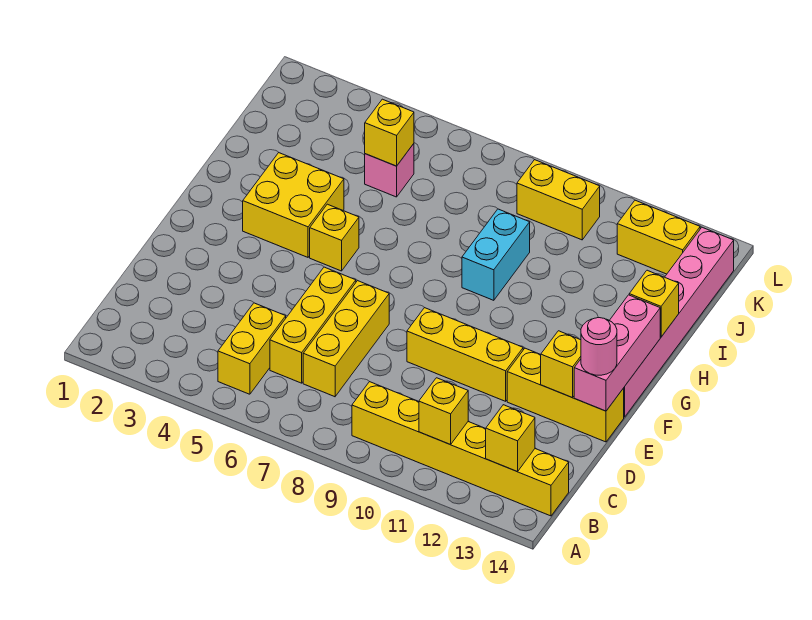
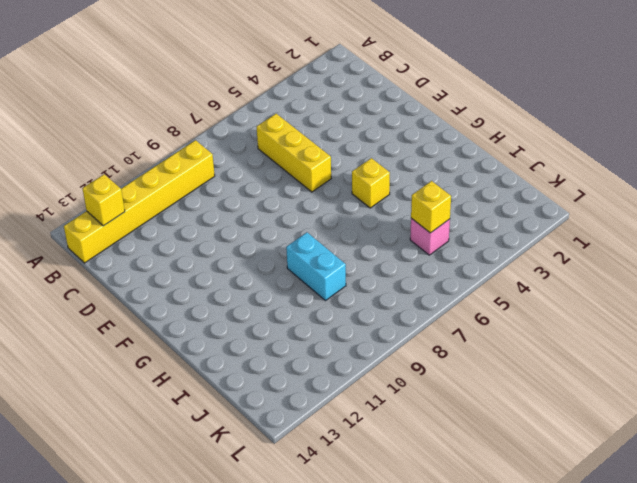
none -> yellow 1x2 brick [218,303,286,394]
none -> yellow 1x3 brick [303,281,389,397]
none -> yellow 1x3 brick [407,308,523,401]

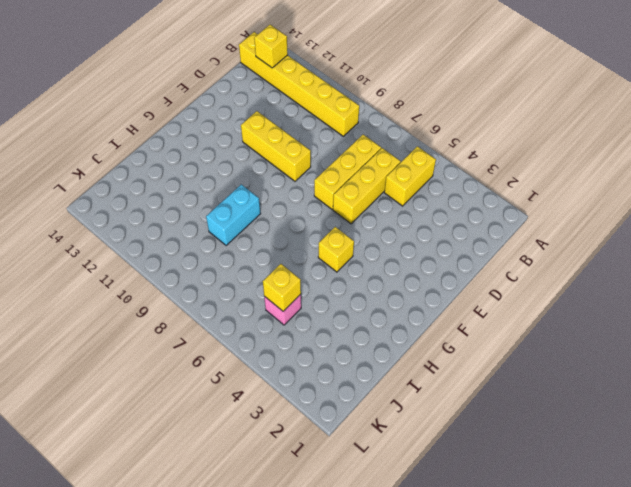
none -> yellow 1x3 brick [507,348,624,442]
none -> pink 1x6 brick [624,227,734,417]
none -> yellow 2x2 brick [243,153,344,257]

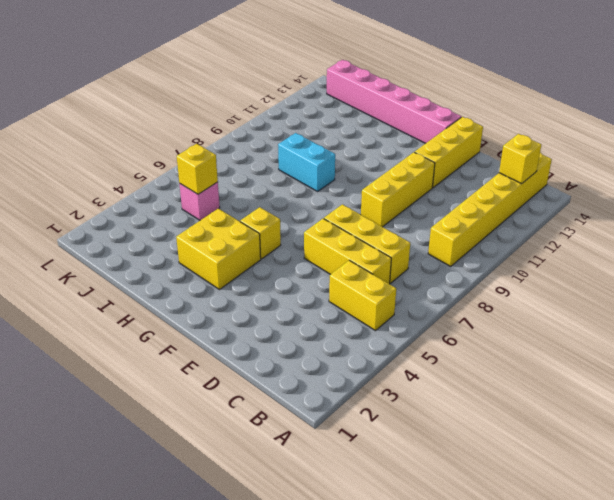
none -> yellow 1x2 brick [517,160,600,240]
none -> yellow 1x2 brick [617,200,700,274]
none -> yellow 1x1 brick [419,378,468,444]

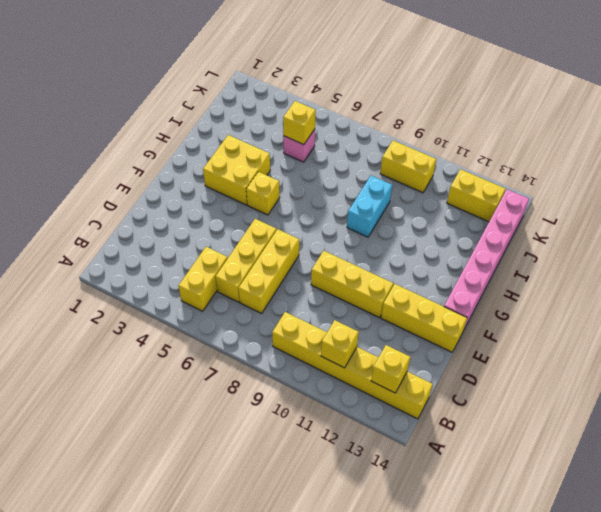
none -> yellow 1x1 brick [541,331,581,397]
none -> pink 1x3 brick [574,295,660,411]
none -> yellow 1x1 brick [629,270,679,337]

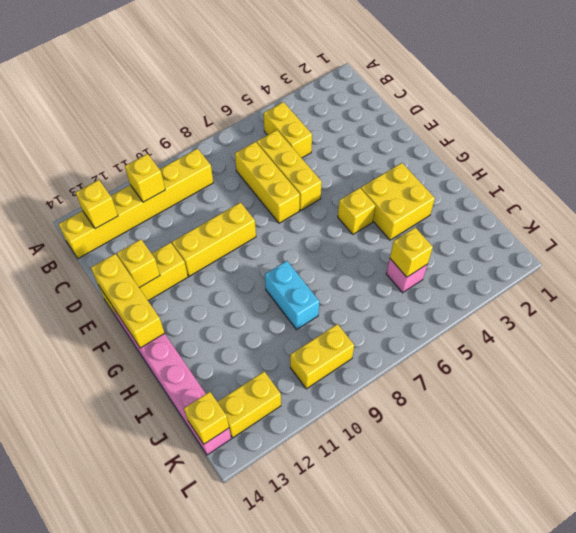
yellow 1x3 brick [91,254,164,348] -> pink 1x3 brick [574,295,660,411]
yellow 1x1 brick [184,392,229,444] -> yellow 1x1 brick moved to [629,270,679,337]
none -> pink 1x1 round brick [581,318,617,375]

